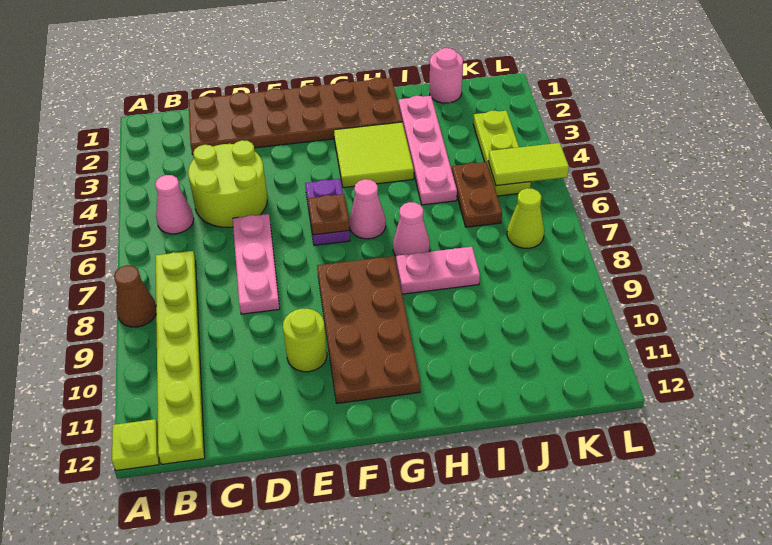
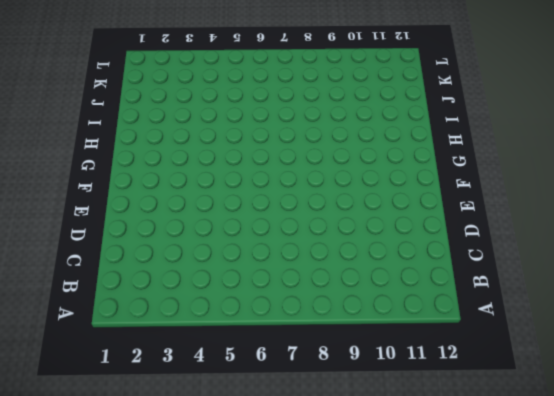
none -> brown 1x1 cone [114,265,156,327]
none -> lime 1x1 plate [112,419,159,471]
none -> pink 1x1 cone [155,175,194,234]

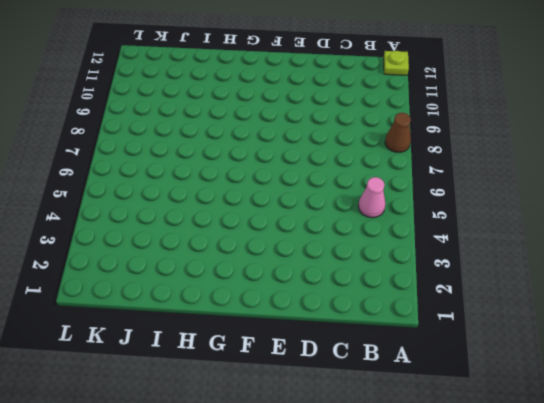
none -> lime 1x6 plate [156,251,205,464]
none -> brown 2x6 plate [188,77,402,154]
none -> lime 2x2 round brick [188,140,267,227]

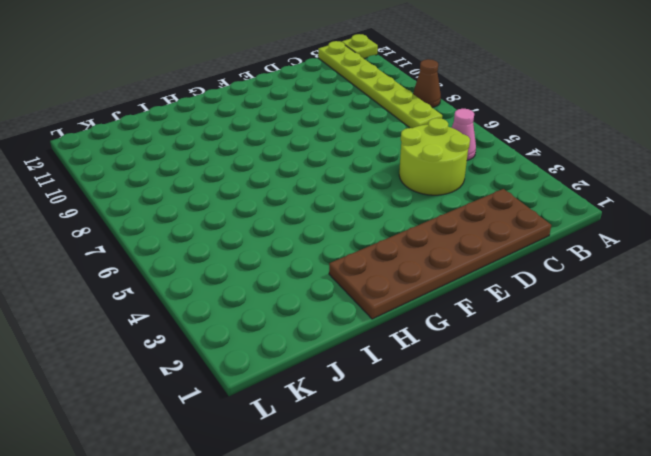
none -> pink 1x3 plate [233,214,280,314]
none -> lime 1x1 round brick [283,309,327,372]
none -> purple 1x2 plate [305,179,350,245]

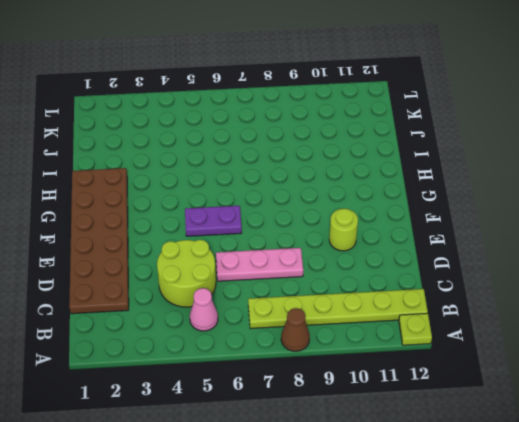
none -> brown 2x4 plate [317,256,420,403]
none -> lime 2x2 tile [334,122,414,188]
none -> pink 1x1 cone [349,179,386,239]

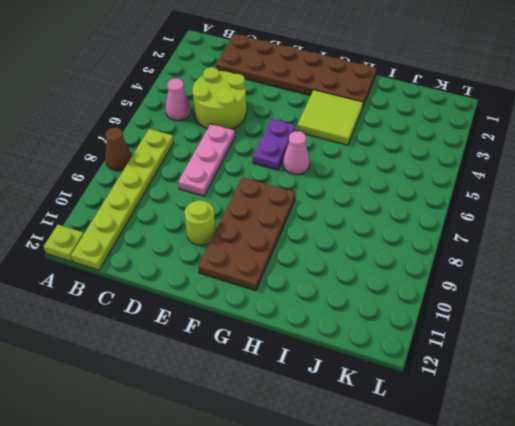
none -> pink 1x1 cone [393,202,430,256]
none -> pink 1x2 plate [396,247,480,294]
none -> pink 1x4 plate [399,96,457,205]

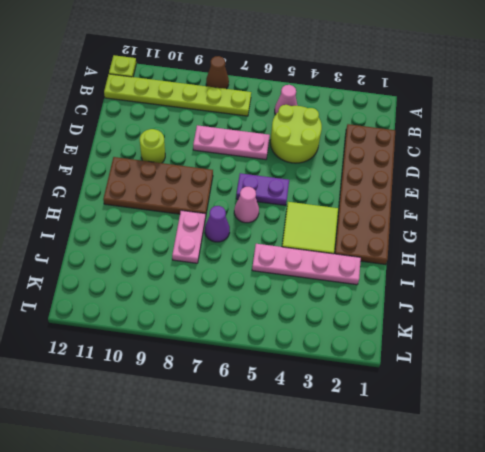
purple 1x1 cone [205,206,230,242] -> pink 1x1 cone [393,202,430,256]
none -> pink 1x1 round brick [430,48,463,103]
none -> brown 1x2 plate [452,162,502,227]
none -> lime 1x3 plate [473,111,531,196]

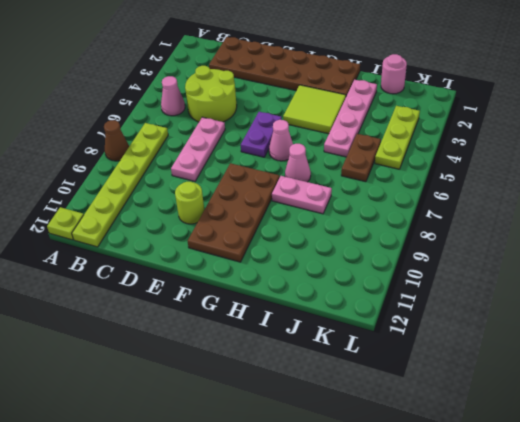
none -> lime 1x1 cone [507,188,544,248]
none -> brown 1x1 plate [308,194,350,235]
none -> lime 1x2 tile [488,143,569,186]

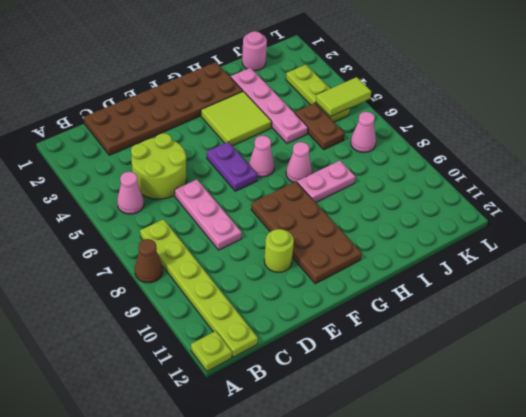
pink 1x1 cone [351,112,376,153] -> lime 1x1 cone [507,188,544,248]
none -> brown 1x1 plate [308,194,350,235]

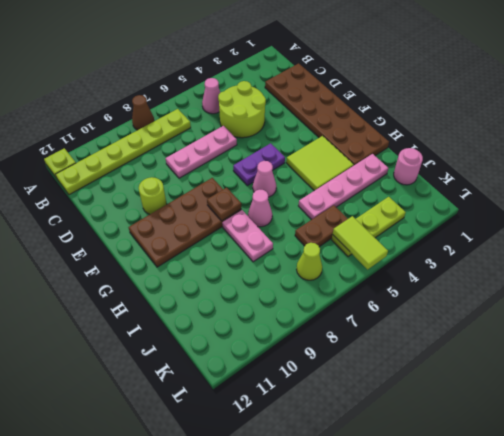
brown 1x1 plate [207,188,241,221] -> brown 1x1 plate moved to [308,194,350,235]

